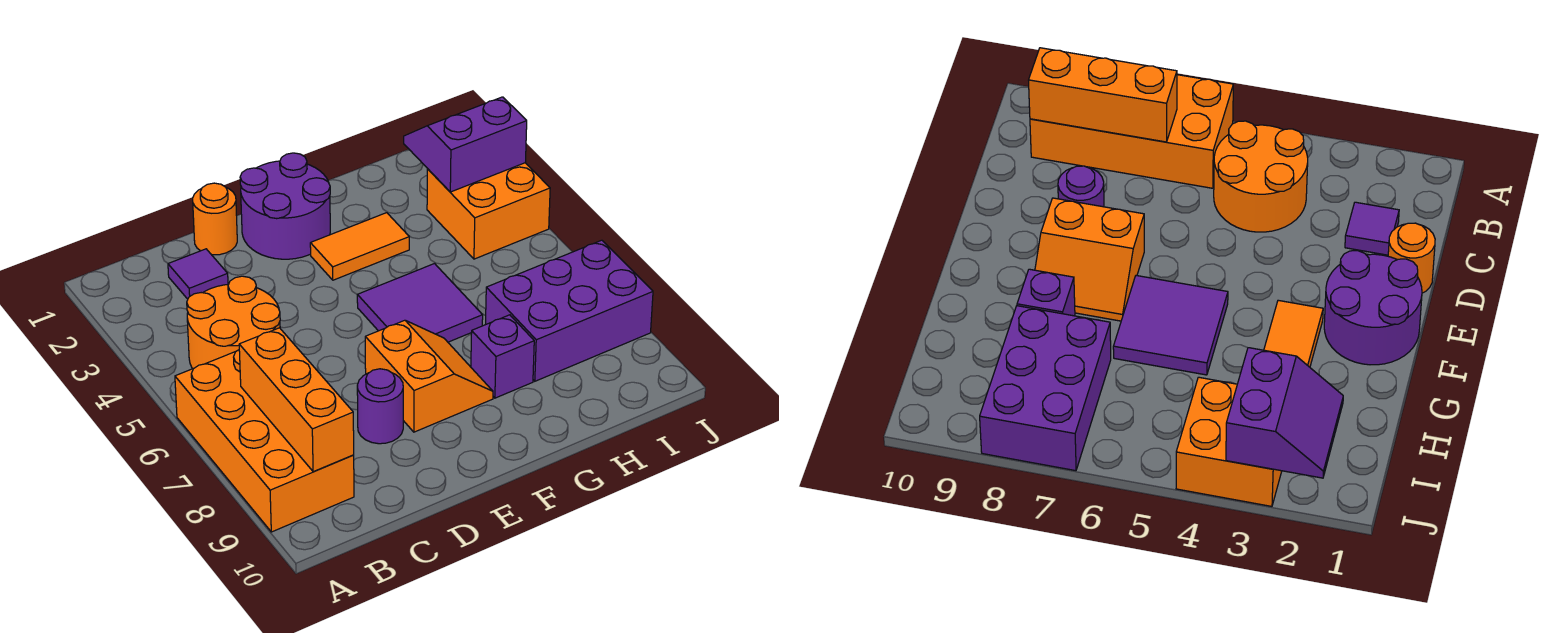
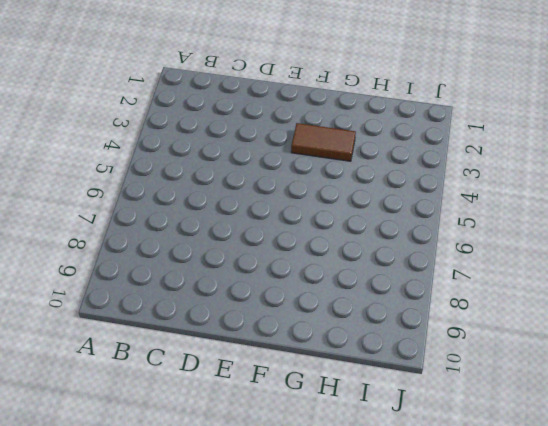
brown 1x2 tile [291,123,356,161] -> orange 1x2 tile [310,213,409,280]
none -> orange 2x4 brick [175,350,354,532]
none -> orange 2x2 round brick [187,276,280,369]
none -> purple 1x1 tile [168,249,228,299]

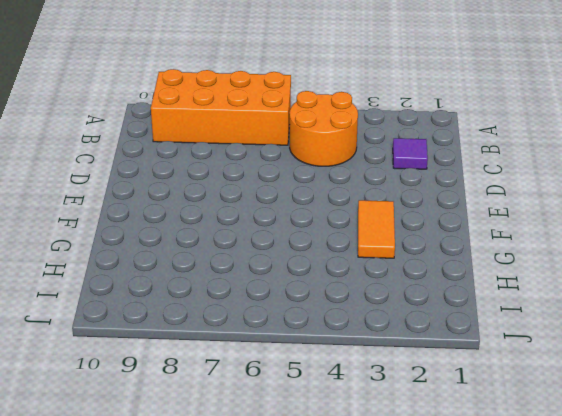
none -> orange 1x1 round brick [193,183,237,255]
none -> purple 1x1 round brick [357,369,403,444]
none -> purple 2x2 round brick [240,153,330,259]

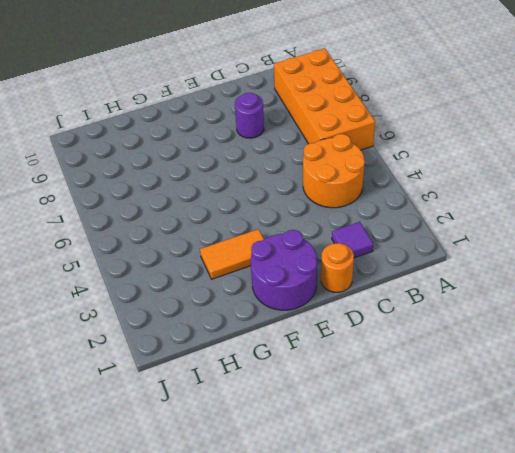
none -> orange 2x2 slope [365,320,493,432]
none -> purple 2x2 tile [357,264,483,342]
none -> purple 1x1 brick [471,315,534,398]

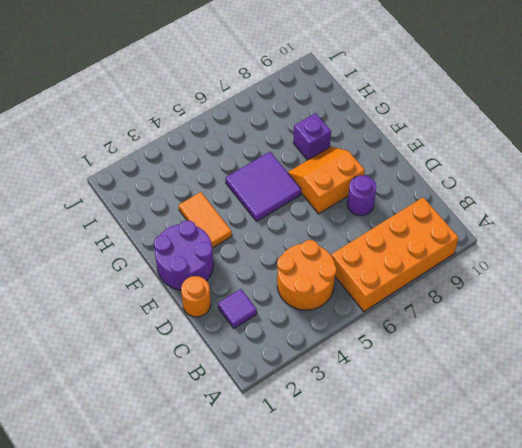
none -> purple 2x3 brick [486,240,653,381]
none -> orange 2x2 brick [427,163,550,259]
none -> orange 1x3 brick [239,328,354,472]

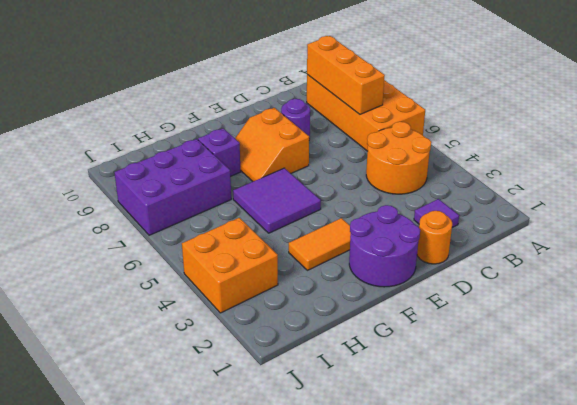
none -> purple 2x2 slope [404,97,527,192]

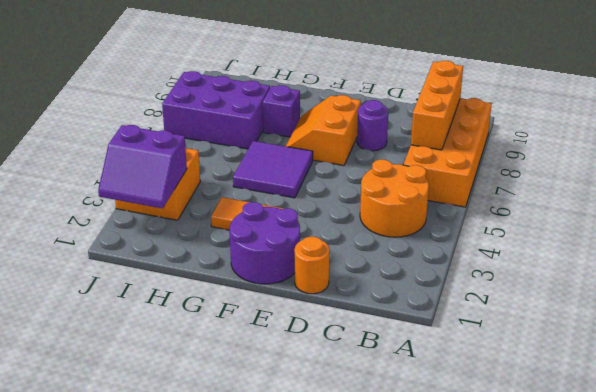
none -> purple 1x1 tile [168,249,228,299]

